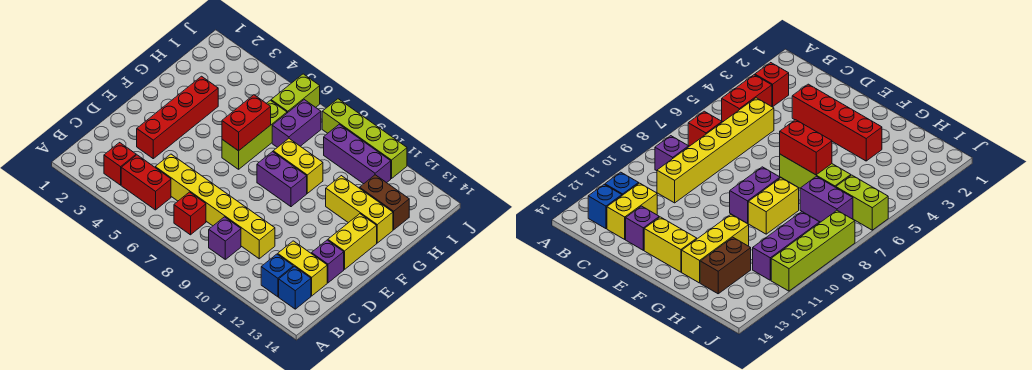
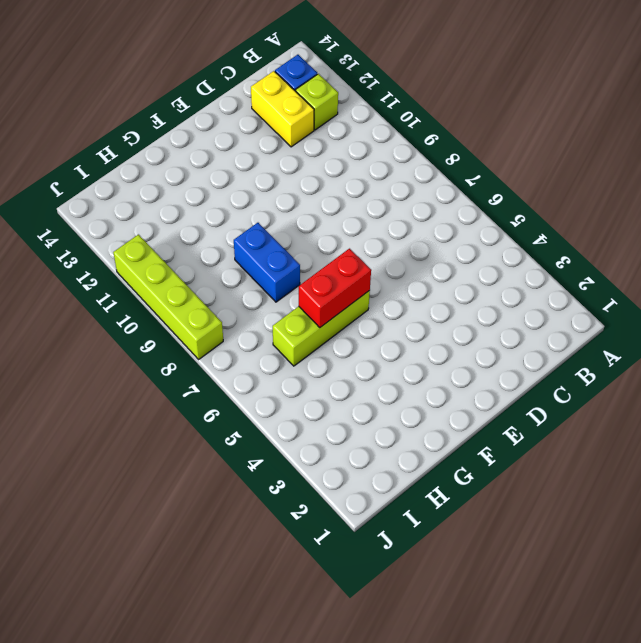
lime 1x1 brick [296,74,338,130] -> blue 1x1 brick [261,254,293,297]
blue 1x2 brick [234,223,300,302] -> yellow 1x2 brick [273,139,323,193]
none -> red 1x1 brick [104,143,136,185]
none -> red 1x2 brick [121,155,171,210]
none -> red 1x1 brick [174,192,206,235]

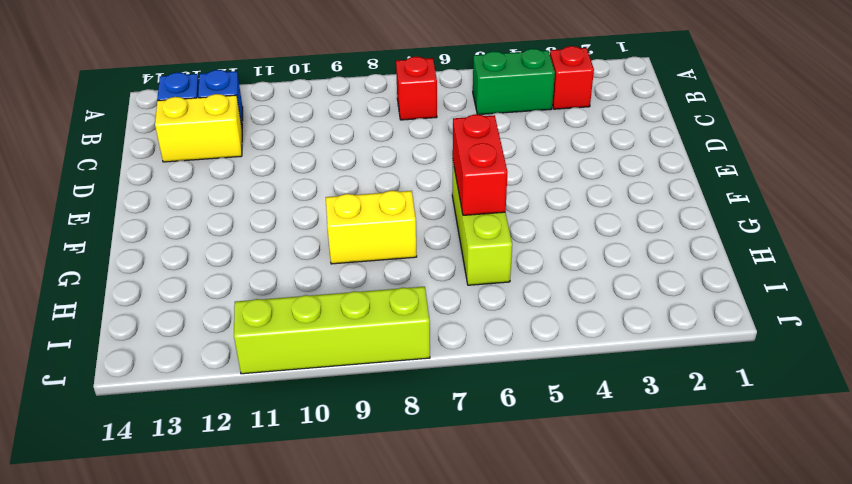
green 1x2 brick [473,49,555,115] -> red 1x2 brick [121,155,171,210]
none -> purple 1x1 brick [209,217,241,259]
none -> yellow 1x6 brick [155,154,275,259]
none -> red 1x4 brick [137,76,218,159]

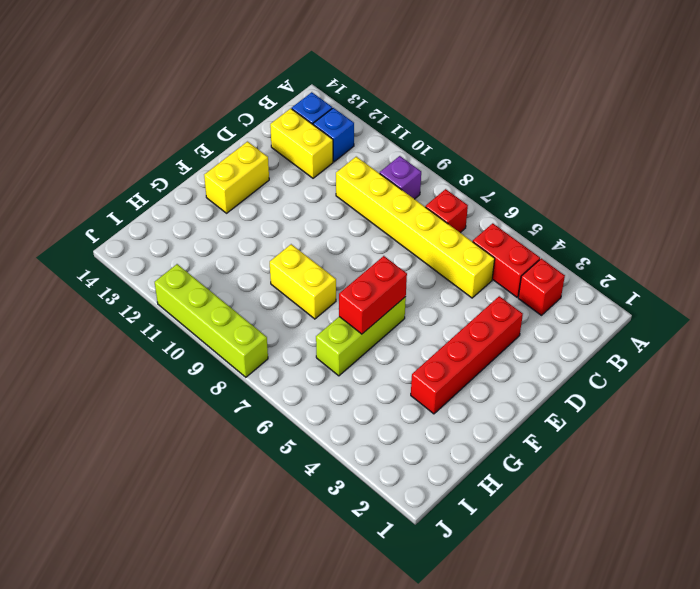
none -> purple 1x1 brick [312,240,344,283]
none -> purple 1x2 brick [257,152,307,207]
none -> yellow 1x3 brick [326,176,393,243]

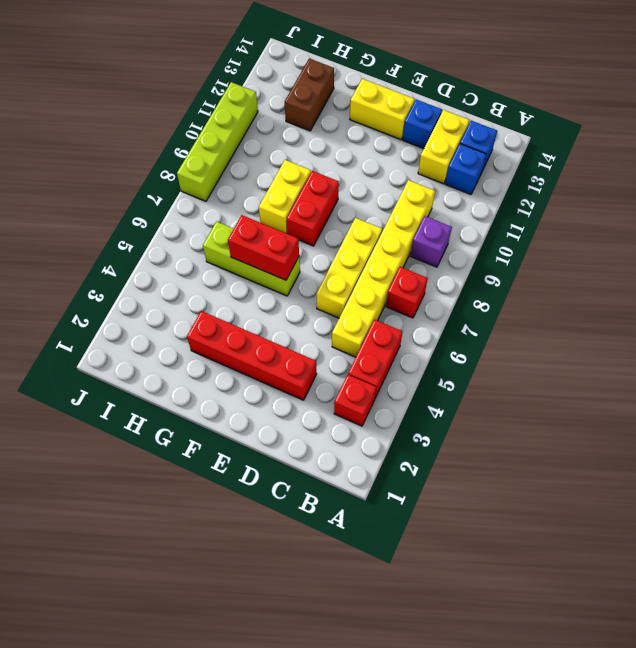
yellow 1x3 brick [316,218,382,318] -> yellow 1x3 brick moved to [326,176,393,243]
blue 1x1 brick [403,100,442,149] -> purple 1x1 brick [312,240,344,283]
red 1x2 brick [287,171,339,246] -> purple 1x2 brick [257,152,307,207]
none -> purple 1x2 brick [272,100,321,147]
none -> lime 1x2 brick [271,74,320,113]
none -> purple 1x3 brick [324,124,391,184]

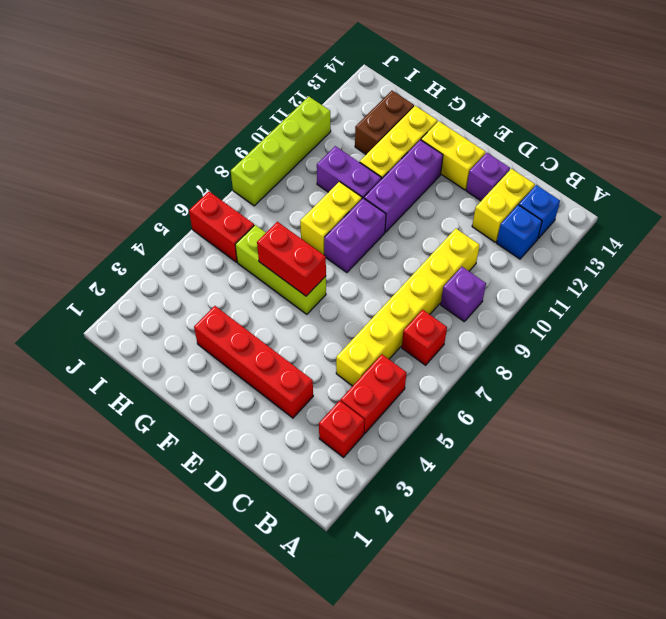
purple 1x3 brick [364,140,443,232] -> purple 1x3 brick moved to [324,124,391,184]
purple 1x2 brick [317,146,381,199] -> purple 1x2 brick moved to [272,100,321,147]
red 1x2 brick [189,192,254,262] -> lime 1x2 brick [271,74,320,113]

